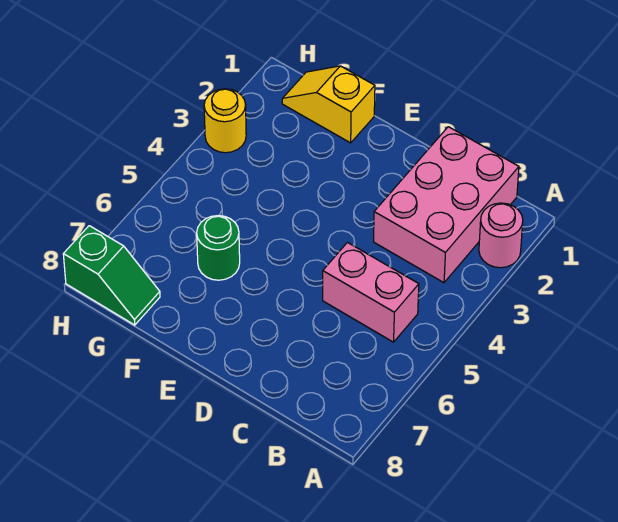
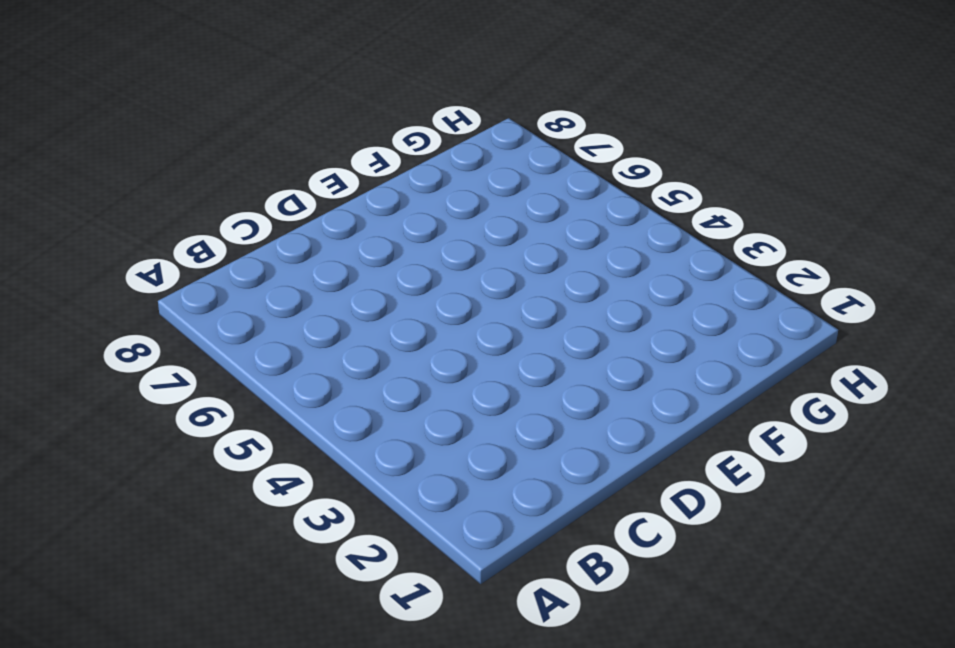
none -> pink 1x1 round brick [479,203,523,268]
none -> pink 2x3 brick [374,127,519,283]

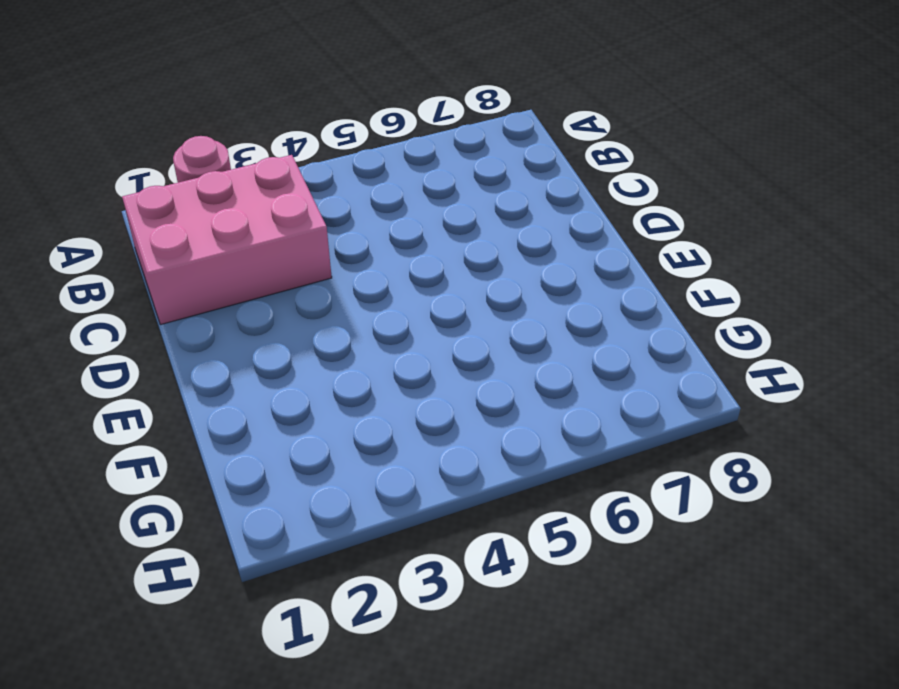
none -> pink 1x2 brick [323,243,419,342]
none -> yellow 1x2 slope [282,66,375,143]

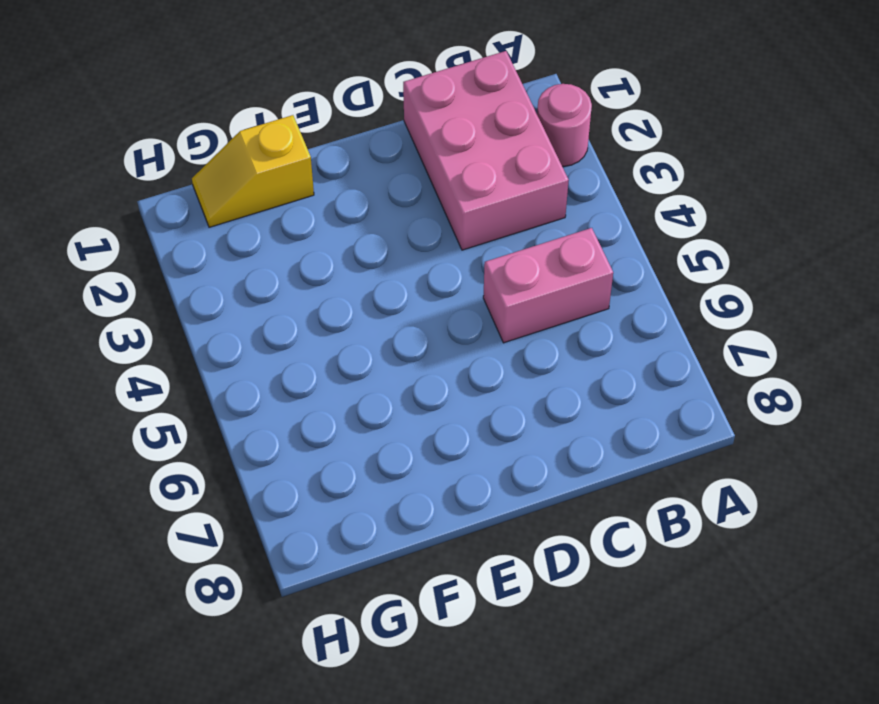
none -> green 1x1 round brick [197,216,240,280]
none -> green 1x2 slope [63,226,160,325]

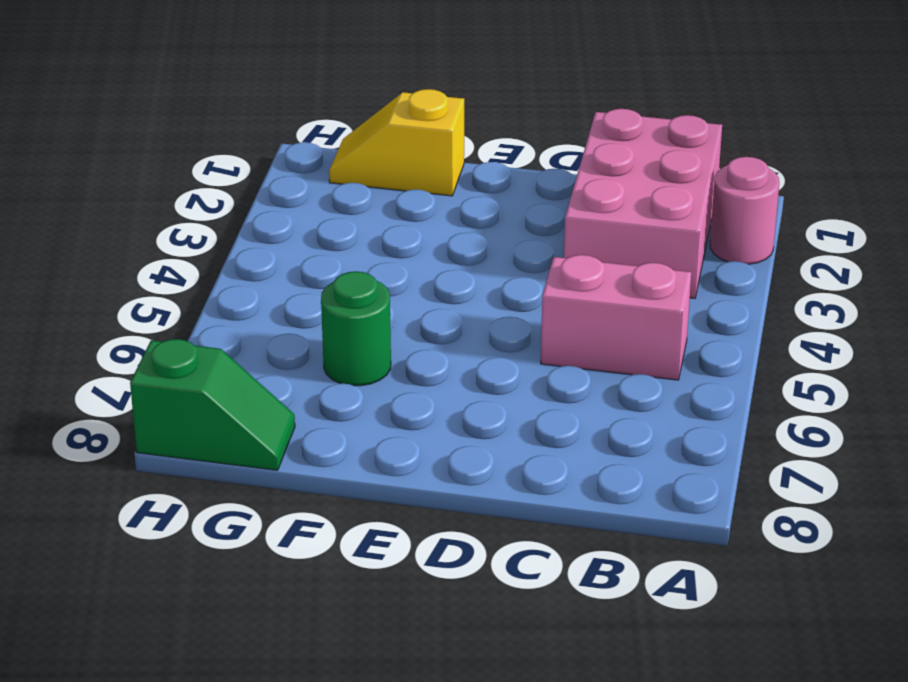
none -> yellow 1x1 round brick [204,89,246,153]

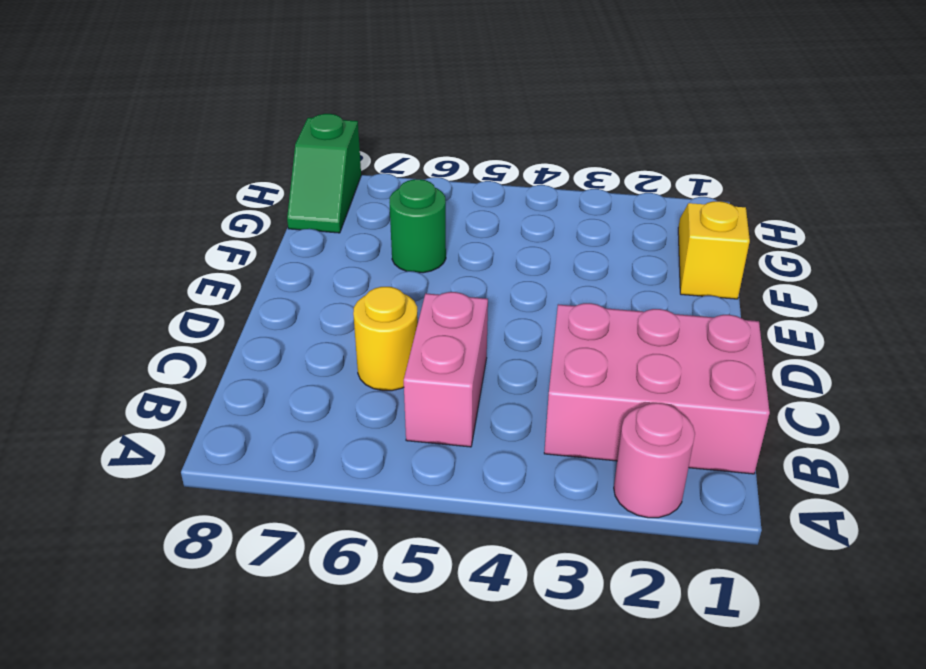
yellow 1x1 round brick [353,287,418,391] -> yellow 1x1 round brick moved to [204,89,246,153]

